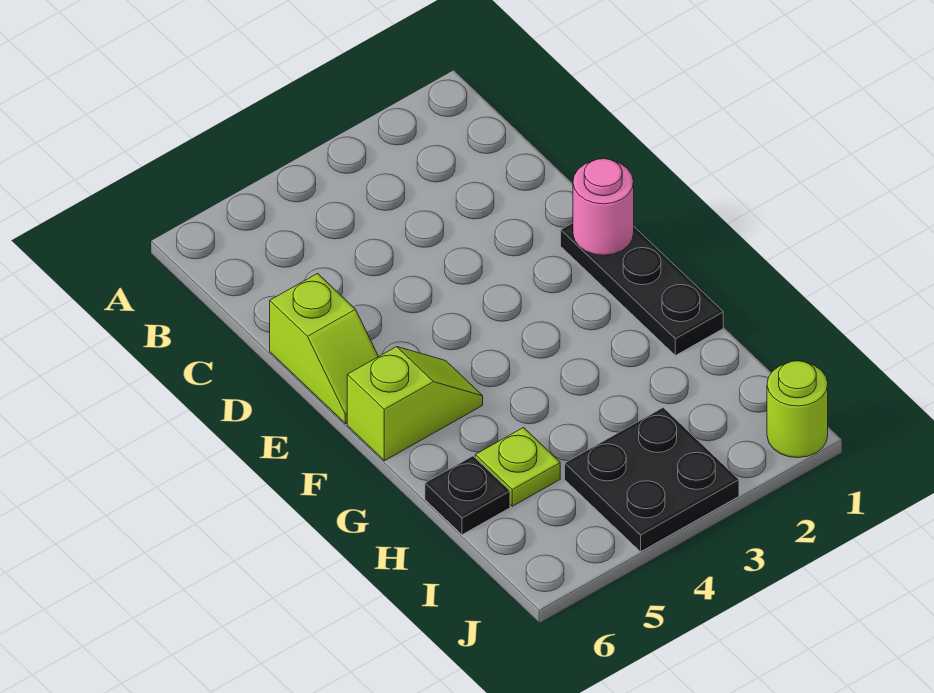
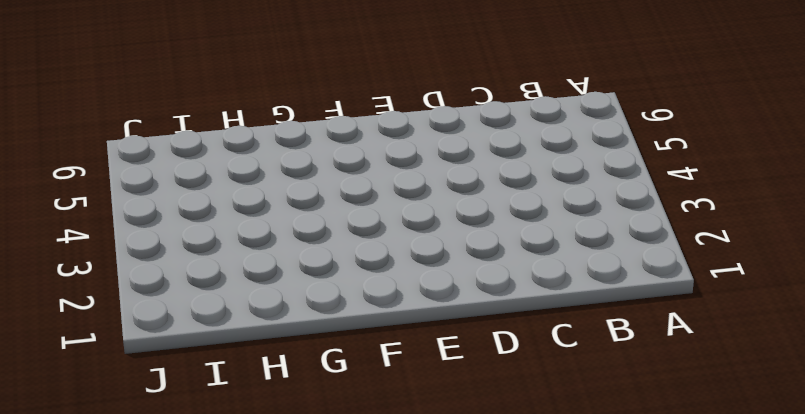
none -> lime 1x2 slope [270,273,379,424]
none -> black 1x3 plate [561,223,723,355]

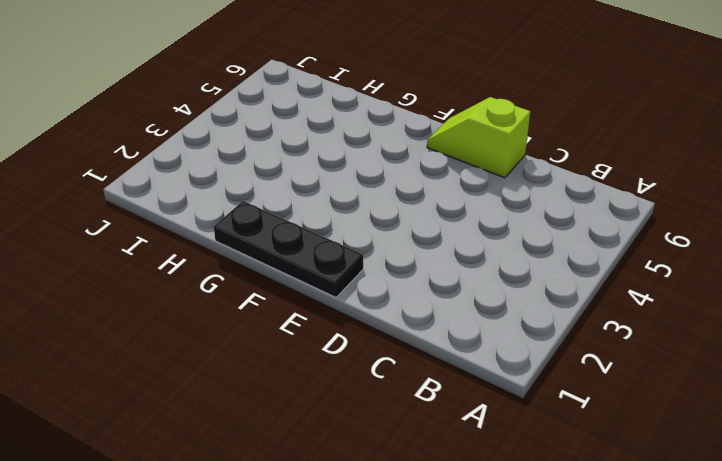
none -> lime 1x2 slope [347,347,483,461]
none -> lime 1x1 plate [475,428,560,506]

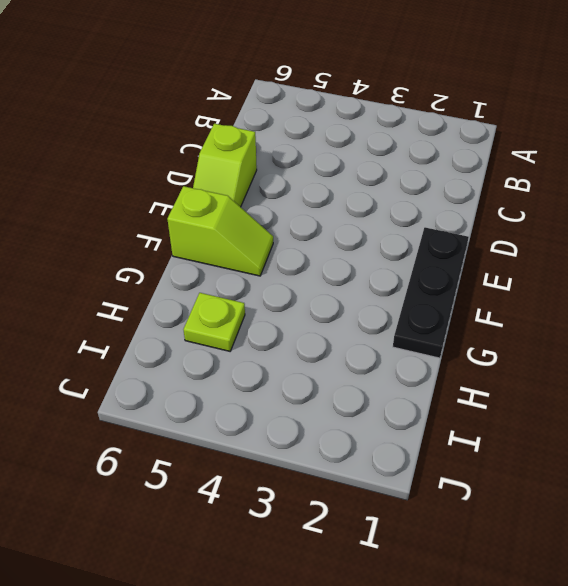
none -> black 1x1 plate [425,456,510,535]
none -> black 2x2 plate [565,408,739,552]

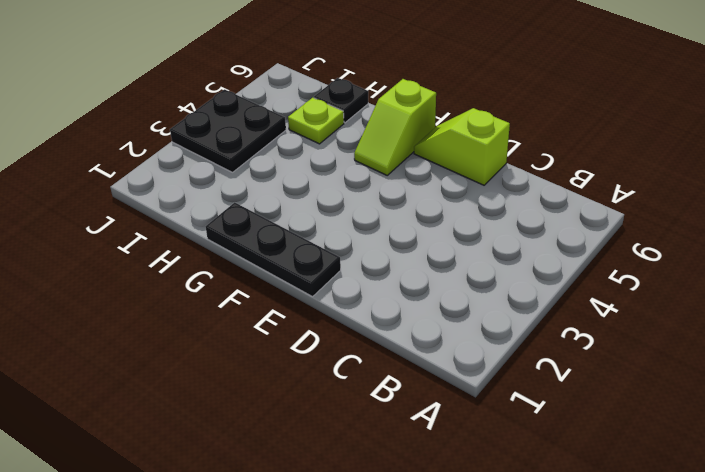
none -> lime 1x1 round brick [767,361,828,458]
none -> pink 1x1 round brick [573,159,634,255]

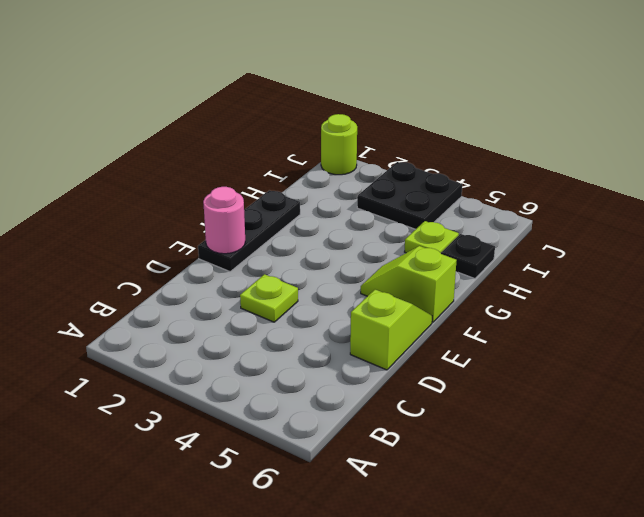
lime 1x1 plate [240,274,298,322] -> none

